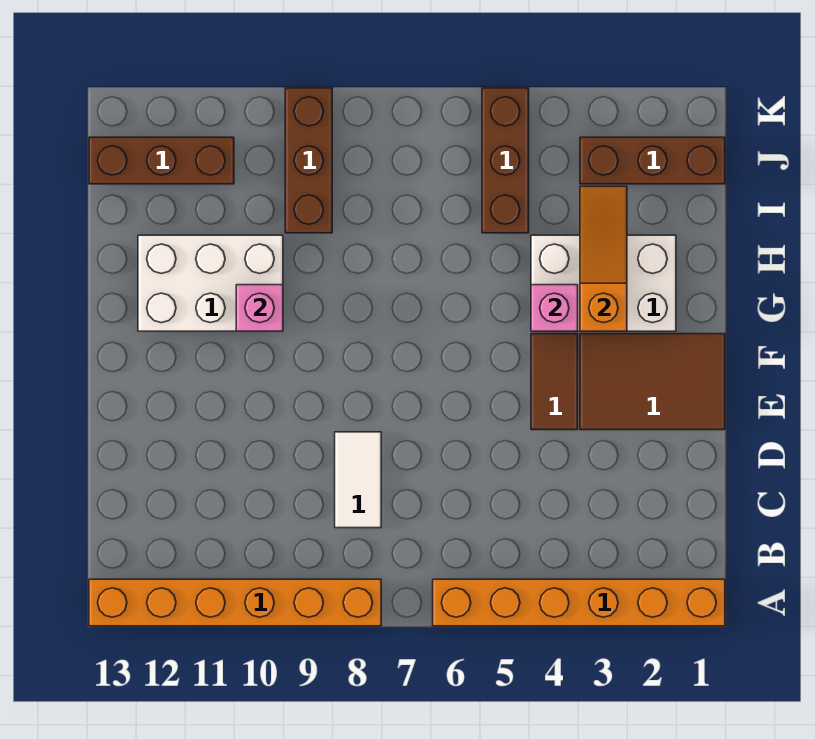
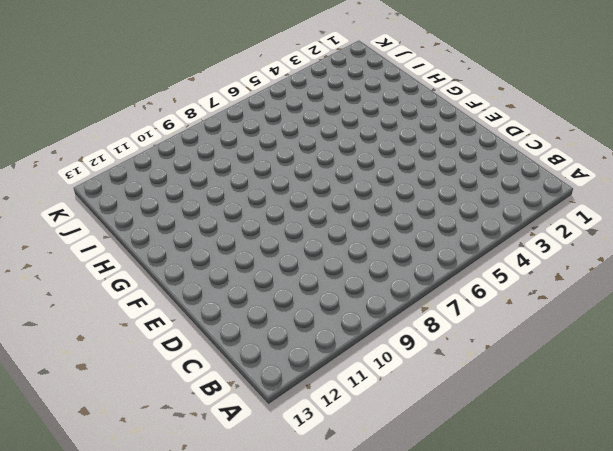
none -> orange 1x6 brick [433,579,725,626]
none -> orange 1x6 brick [89,579,381,626]
none -> white 1x2 tile [335,432,381,528]

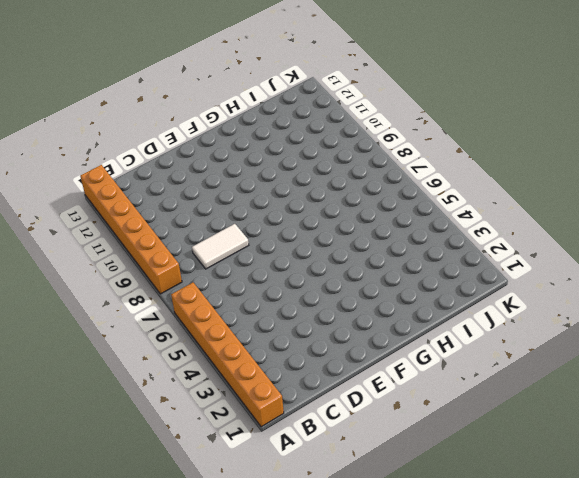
none -> brown 2x3 tile [580,334,725,430]
none -> brown 1x2 tile [531,334,578,430]
none -> white 2x3 brick [531,235,676,331]

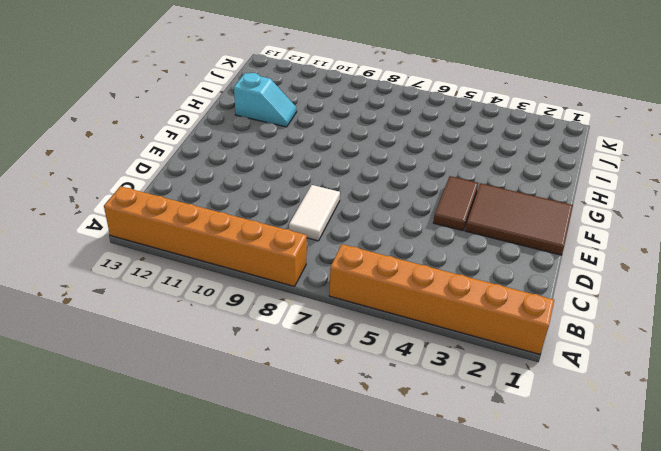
cyan 1x2 slope [234,73,297,127] -> white 2x3 brick [138,235,283,331]
none -> white 2x3 brick [531,235,676,331]
none -> brown 1x3 brick [482,88,529,233]
none -> brown 1x3 brick [285,88,332,233]

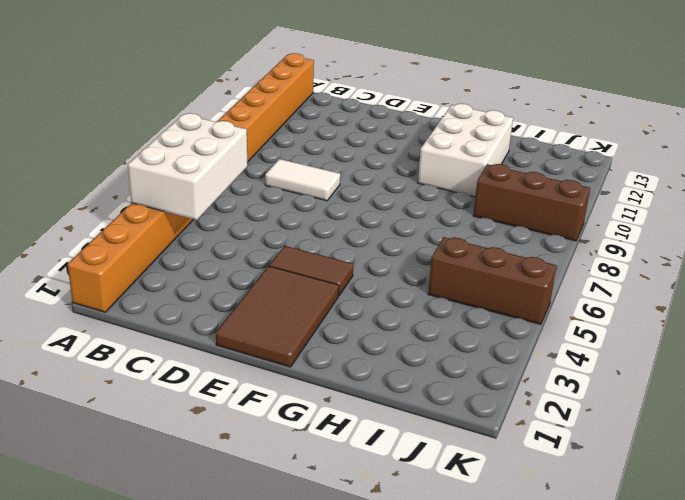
white 2x3 brick [128,113,247,220] -> white 2x3 brick moved to [531,235,676,331]
none -> brown 1x3 brick [580,137,725,184]
none -> brown 1x3 brick [89,137,234,184]
none -> orange 1x3 slope [580,186,627,331]

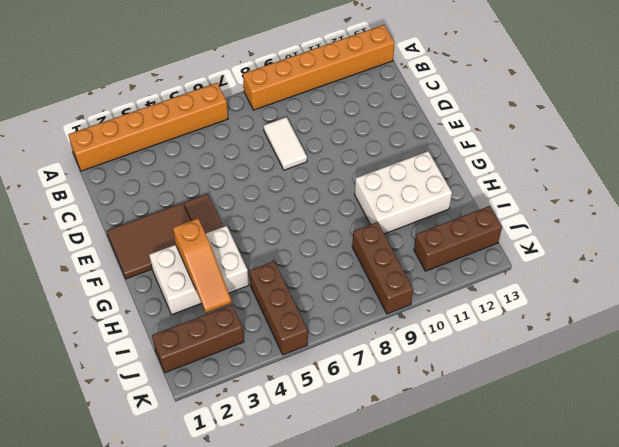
none -> pink 1x1 brick [531,285,578,331]
none -> pink 1x1 brick [236,285,283,331]

